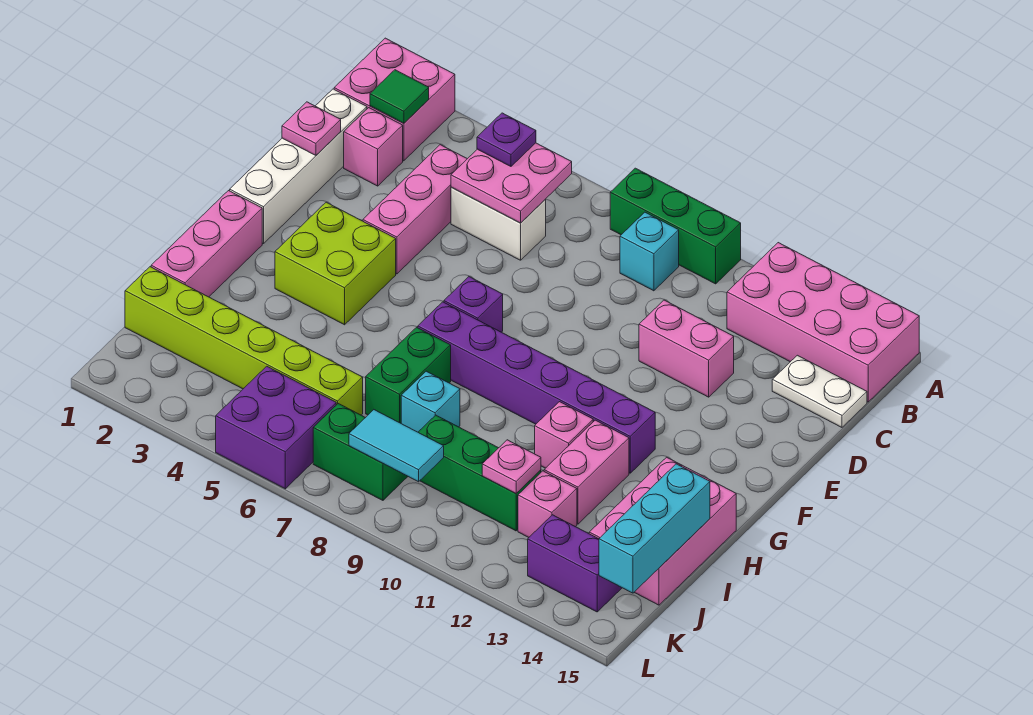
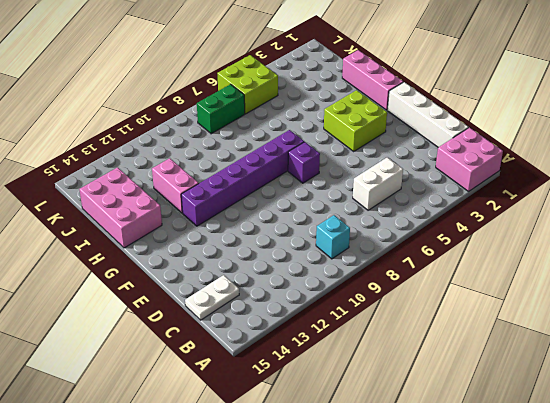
lime 2x2 brick [217,55,278,114] -> purple 2x2 brick [216,366,336,489]
none -> green 1x3 brick [610,168,741,284]
none -> pink 2x4 brick [727,243,919,402]
none -> pink 1x1 brick [344,108,403,186]
none -> pink 1x3 brick [363,145,467,274]

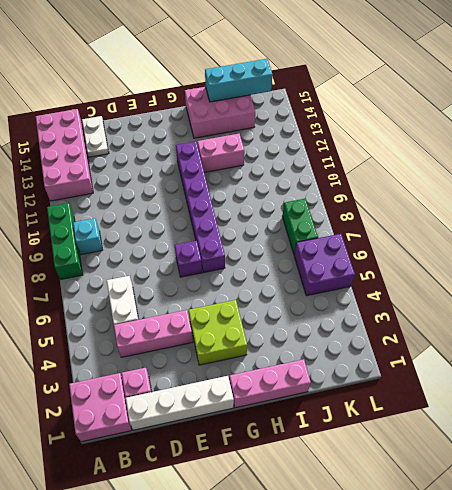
none -> pink 1x2 brick [639,300,734,397]
none -> green 1x2 brick [366,327,451,423]
none -> pink 1x1 brick [535,402,593,468]
none -> cyan 1x1 brick [401,371,460,432]

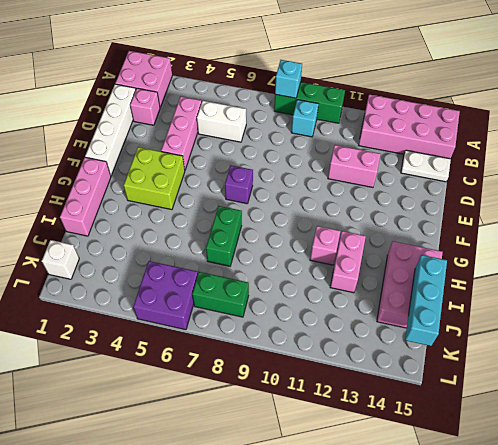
cyan 1x1 brick [275,60,302,98] -> cyan 1x1 brick moved to [401,371,460,432]
white 1x1 brick [42,240,79,279] -> none
none -> purple 1x6 brick [418,302,655,473]
none -> lime 1x6 brick [125,267,363,415]
none -> green 1x3 brick [418,415,541,531]
none -> pink 1x1 brick [518,471,577,537]

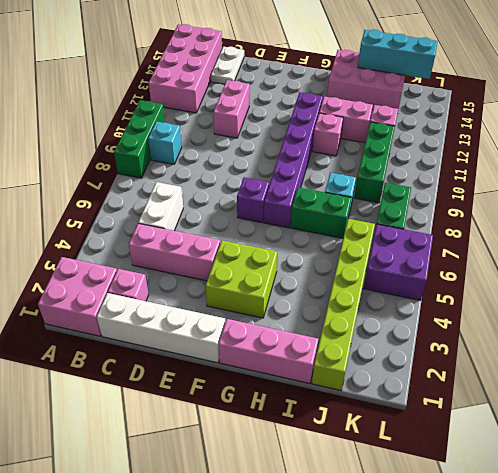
none -> purple 1x2 brick [528,515,622,612]
none -> green 1x1 tile [370,70,429,123]
none -> pink 2x2 plate [451,143,572,223]
none -> pink 1x1 plate [282,102,341,155]

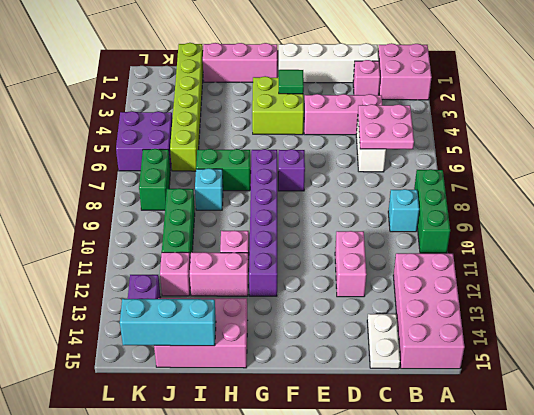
green 1x1 tile [278,70,304,94] -> green 1x1 tile moved to [370,70,429,123]
none -> pink 1x1 plate [282,102,341,155]
none -> pink 1x1 plate [482,440,541,493]
none -> cyan 1x2 tile [349,410,444,482]
none -> purple 1x1 plate [477,113,536,166]

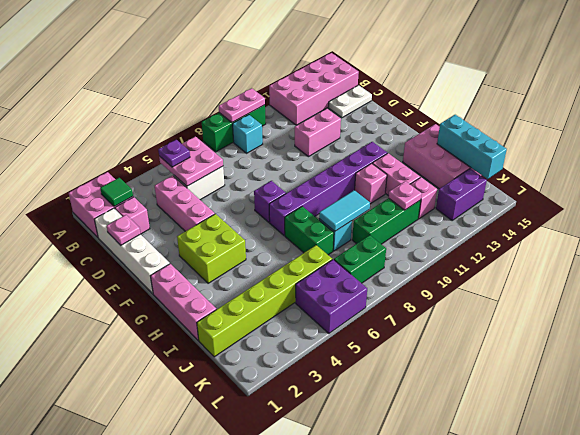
pink 1x2 plate [219,88,265,122] -> none
cyan 1x2 tile [319,190,370,231] -> cyan 1x2 tile moved to [349,410,444,482]

